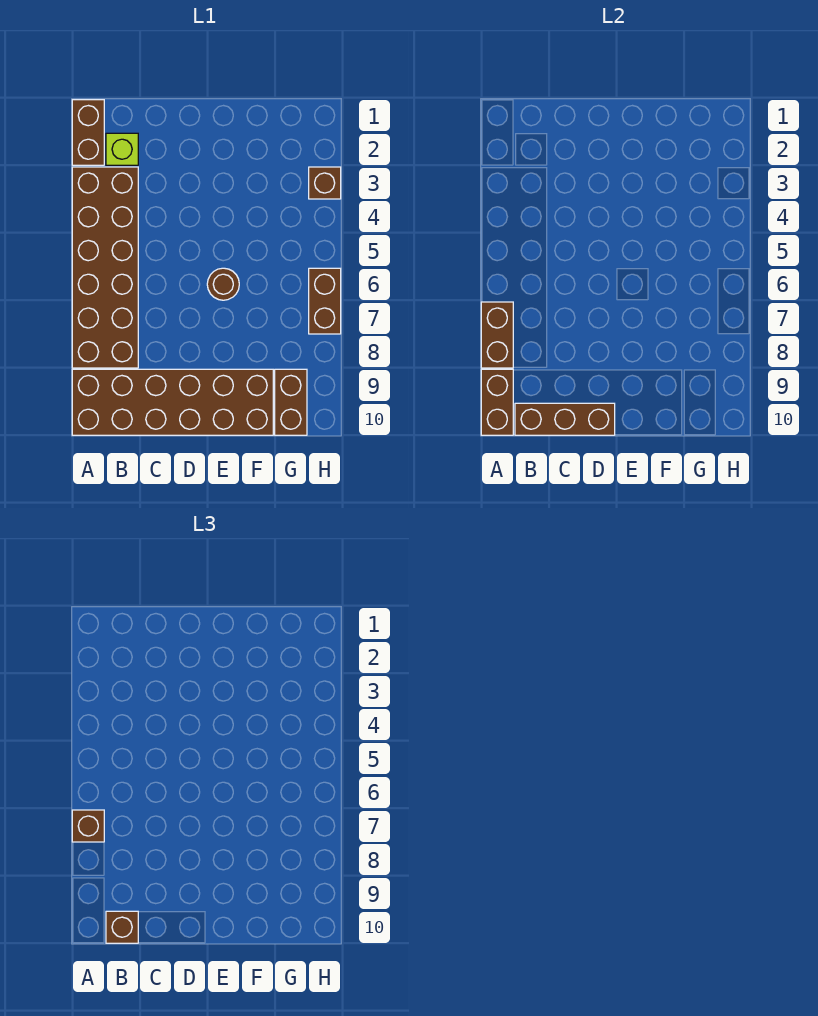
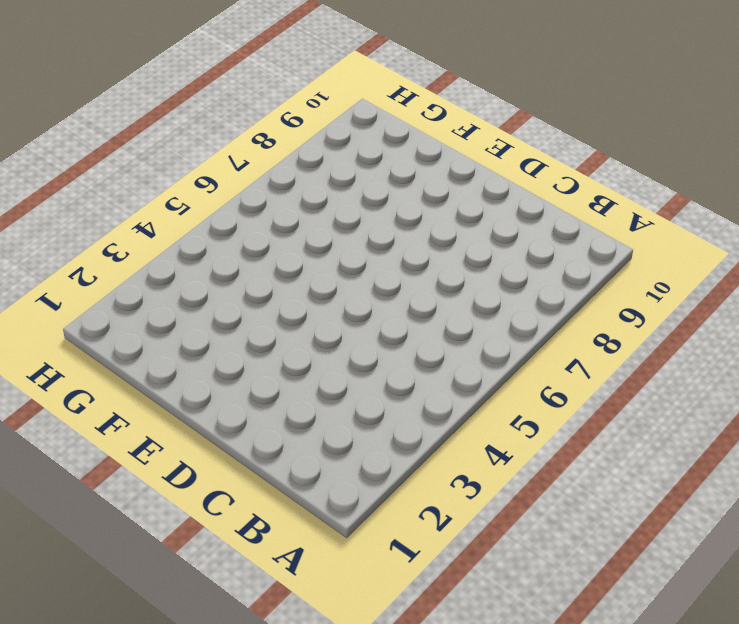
none -> brown 1x2 brick [72,100,104,165]
none -> brown 2x6 brick [72,167,138,368]
none -> brown 2x6 brick [72,369,273,435]

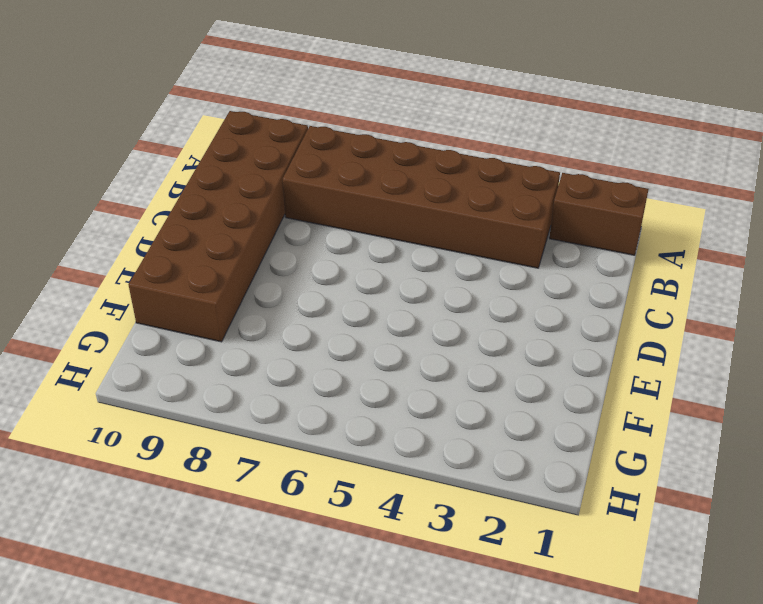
none -> lime 1x1 brick [106,133,138,165]
none -> brown 1x1 round brick [207,268,239,300]
none -> brown 1x2 brick [275,369,307,435]

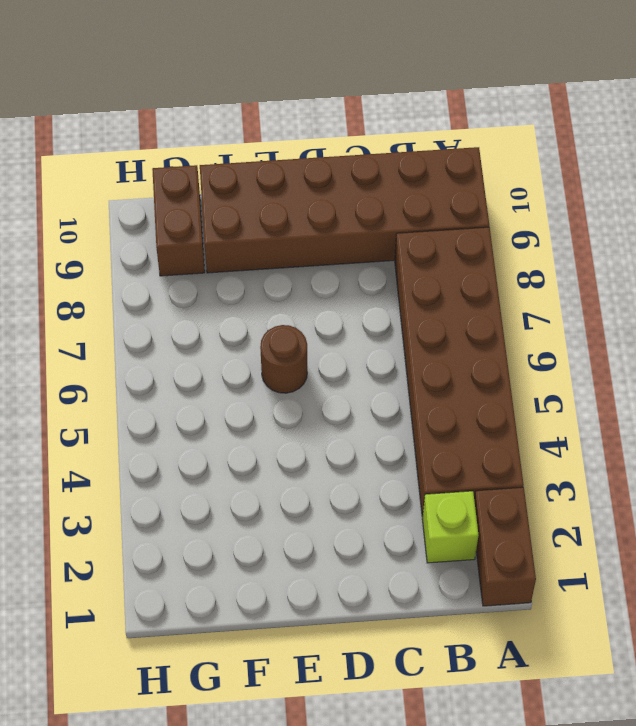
none -> brown 1x1 brick [309,167,341,199]
none -> brown 1x2 brick [309,268,341,334]
none -> brown 1x2 brick [481,302,513,368]

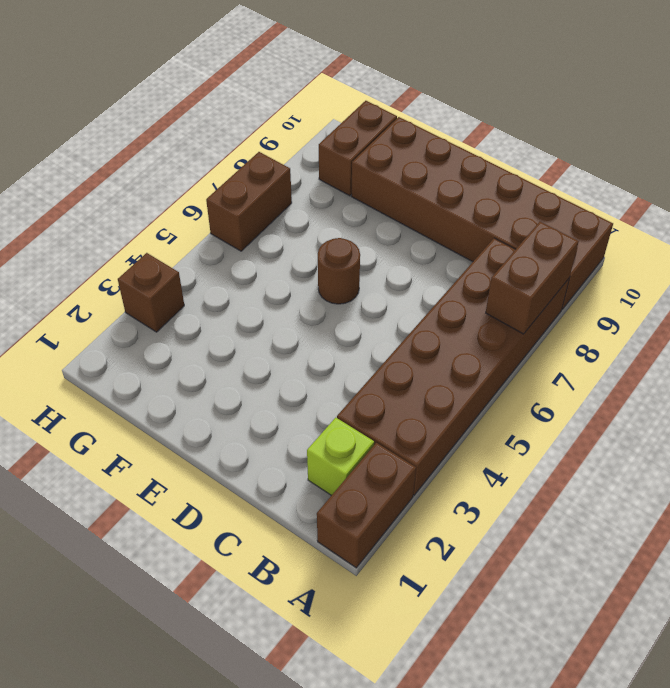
none -> brown 1x2 brick [481,369,513,435]
none -> brown 1x3 brick [515,403,615,435]
none -> brown 1x1 brick [72,810,104,842]

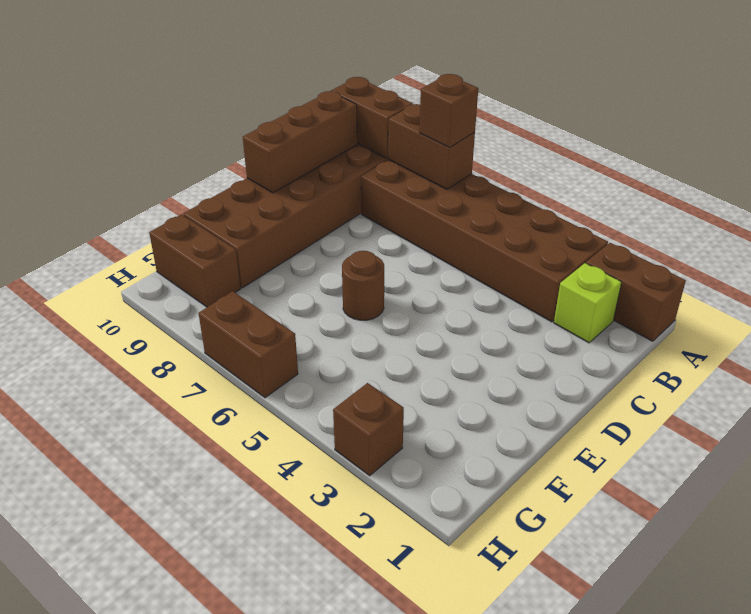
none -> brown 1x1 brick [106,911,138,943]

